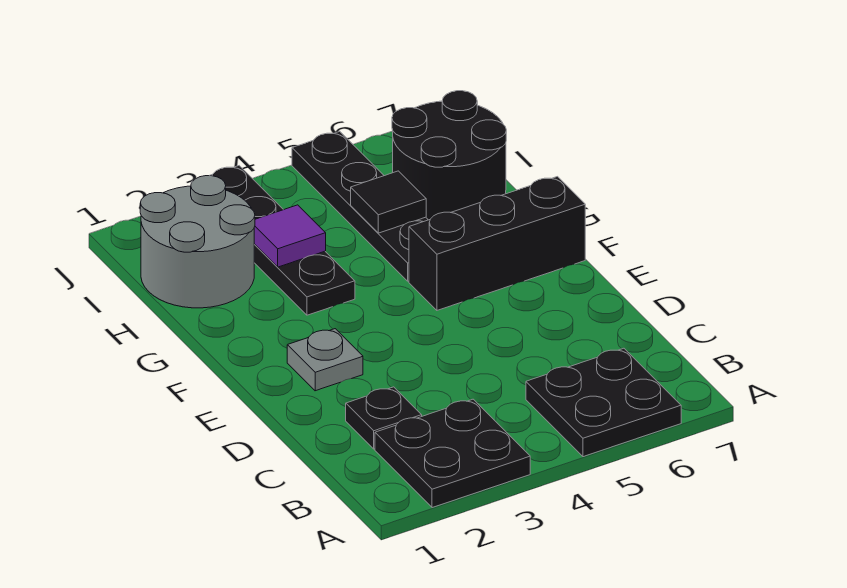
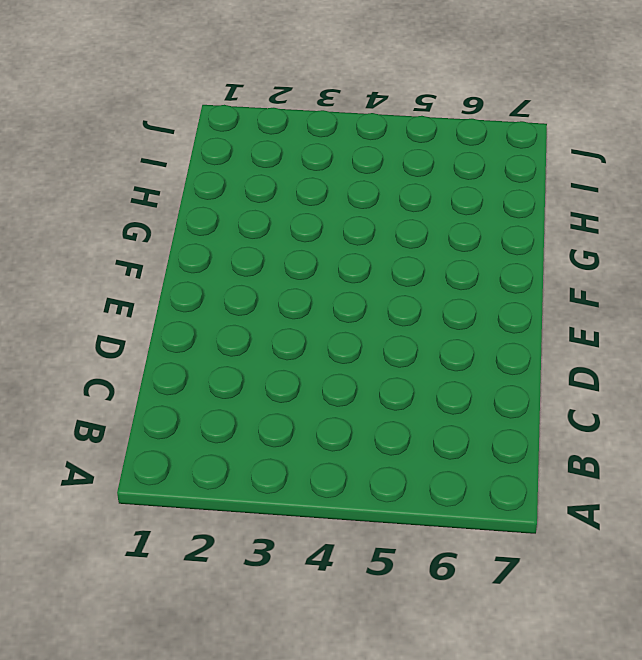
none -> black 2x2 plate [375,399,530,508]
none -> black 2x2 plate [526,348,681,457]

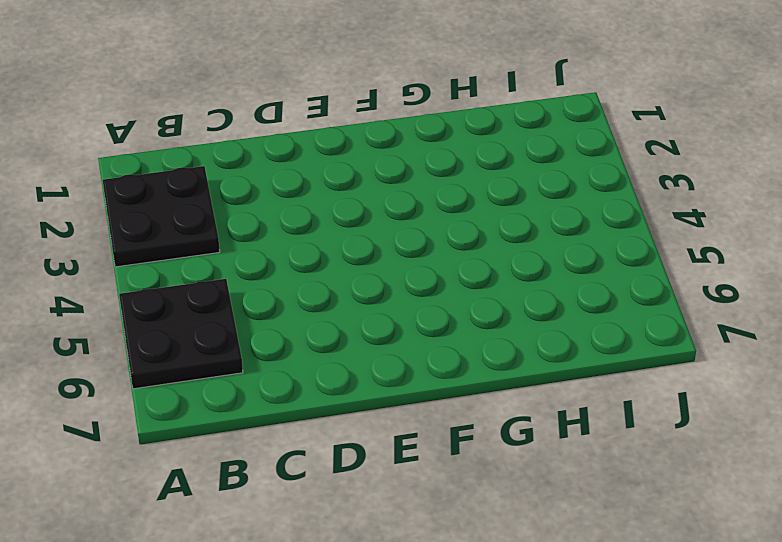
none -> black 1x1 plate [346,387,422,449]
none -> grey 1x1 plate [287,329,363,391]

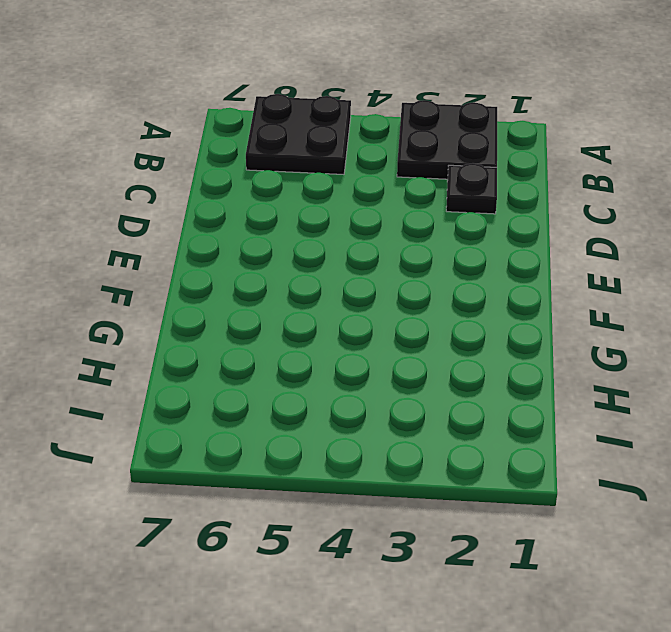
none -> grey 1x1 plate [287,329,363,391]
none -> black 1x3 brick [409,177,585,310]

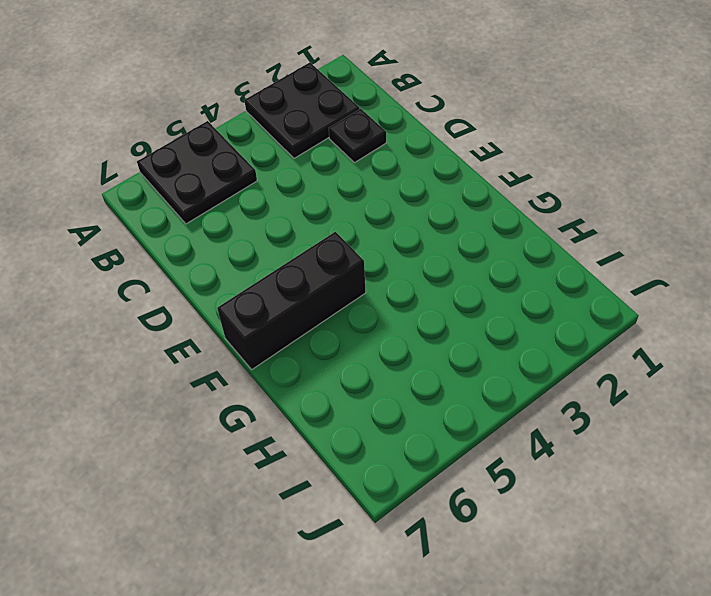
none -> grey 1x1 plate [287,329,363,391]
none -> black 1x4 plate [191,166,355,315]

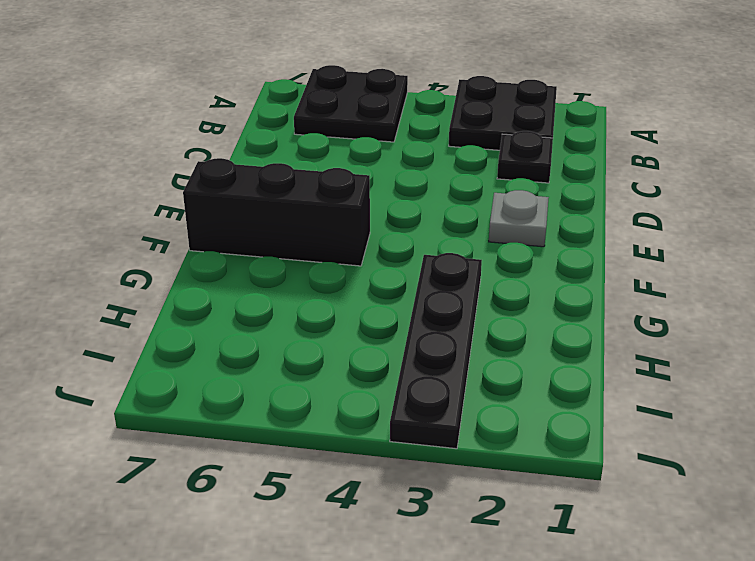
none -> black 1x4 plate [292,132,428,281]
none -> grey 2x2 round brick [140,176,255,308]

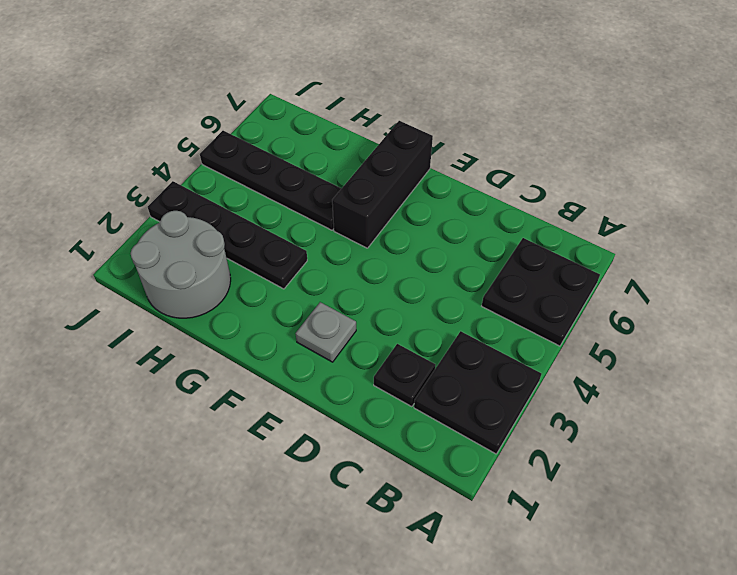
none -> black 2x2 round brick [392,91,506,220]
none -> purple 1x1 tile [254,205,326,267]

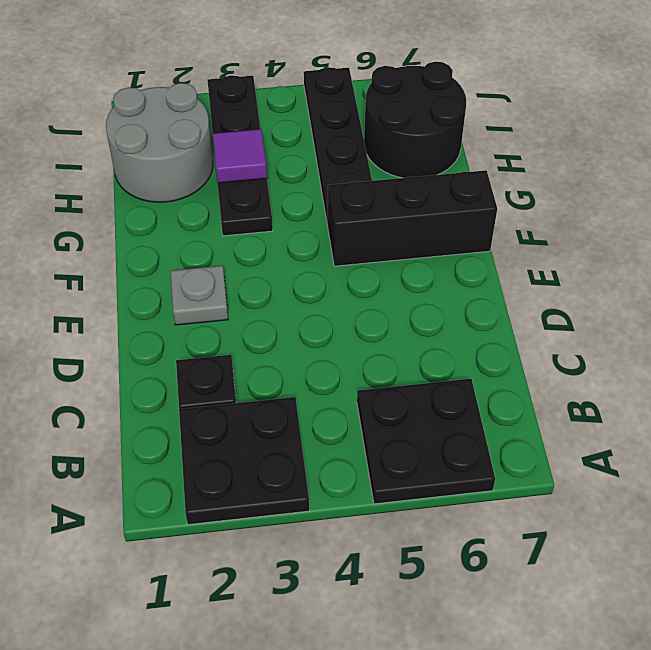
none -> black 1x1 tile [351,171,426,233]

